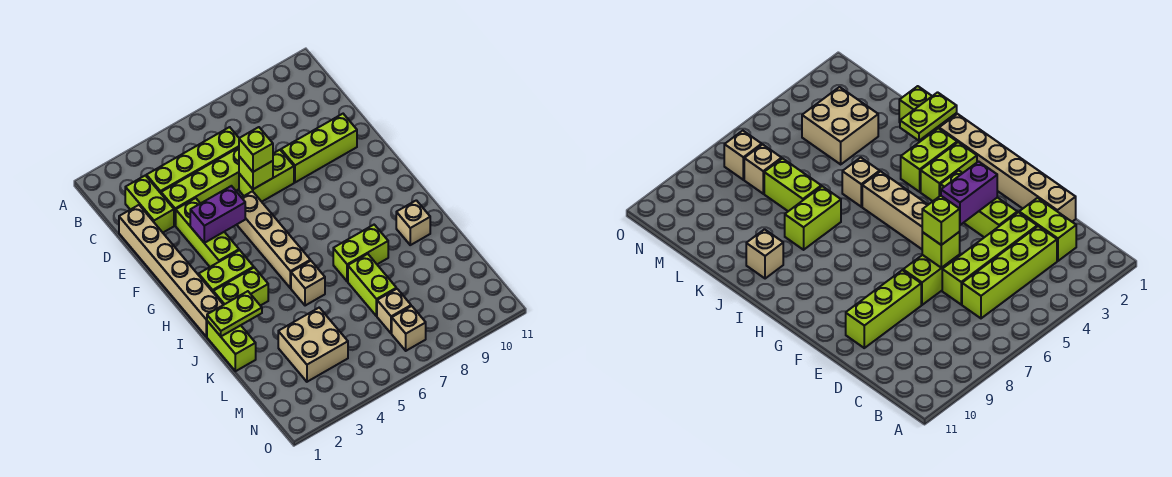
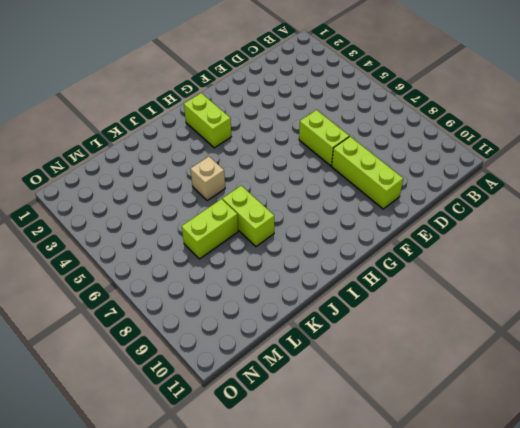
none -> lime 1x2 brick [125,175,174,233]
none -> lime 1x4 brick [146,127,239,193]
none -> tan 1x6 brick [119,205,223,336]

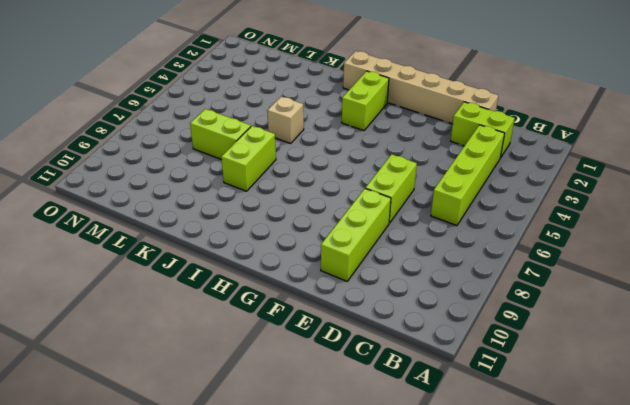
none -> lime 1x4 brick [161,148,239,226]
none -> lime 1x3 brick [176,198,239,267]
none -> tan 1x4 brick [237,191,310,288]

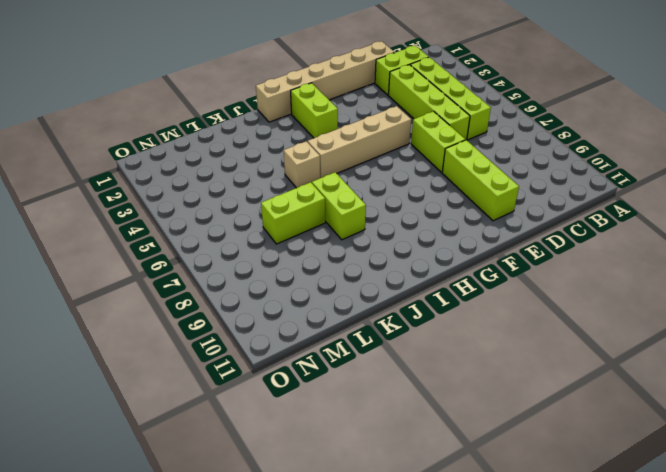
none -> lime 1x3 brick [176,198,239,267]
none -> lime 1x2 brick [213,268,268,306]
none -> lime 1x2 brick [207,321,256,371]

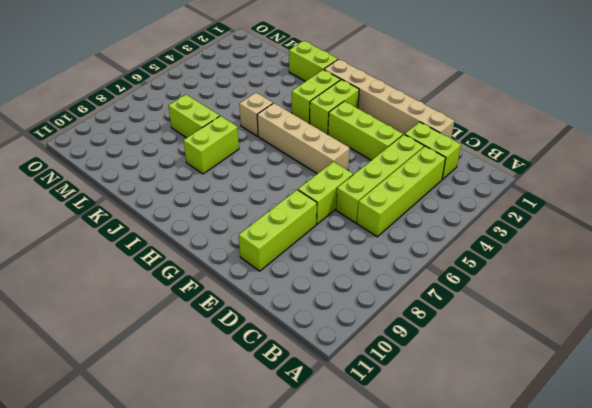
none -> tan 1x1 brick [396,200,430,245]
none -> tan 2x2 brick [278,308,348,382]
none -> tan 1x1 brick [377,289,411,334]

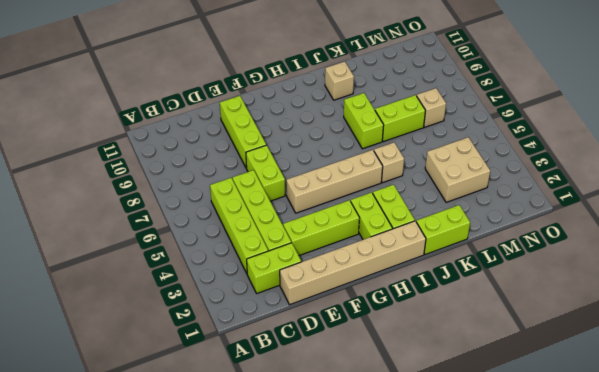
none -> tan 1x1 brick [392,306,426,351]
none -> lime 1x1 brick [239,156,273,189]
none -> purple 1x2 brick [190,186,245,243]

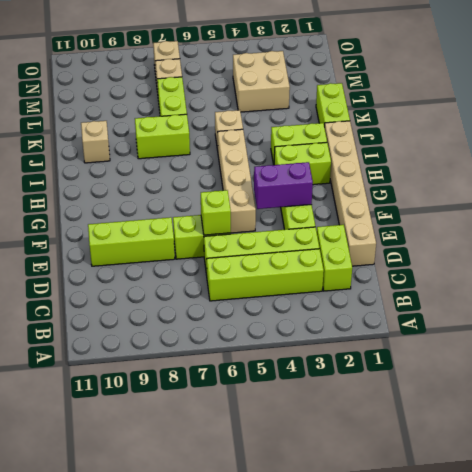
none -> lime 1x2 plate [207,291,262,336]
none -> lime 1x1 brick [239,127,273,172]

